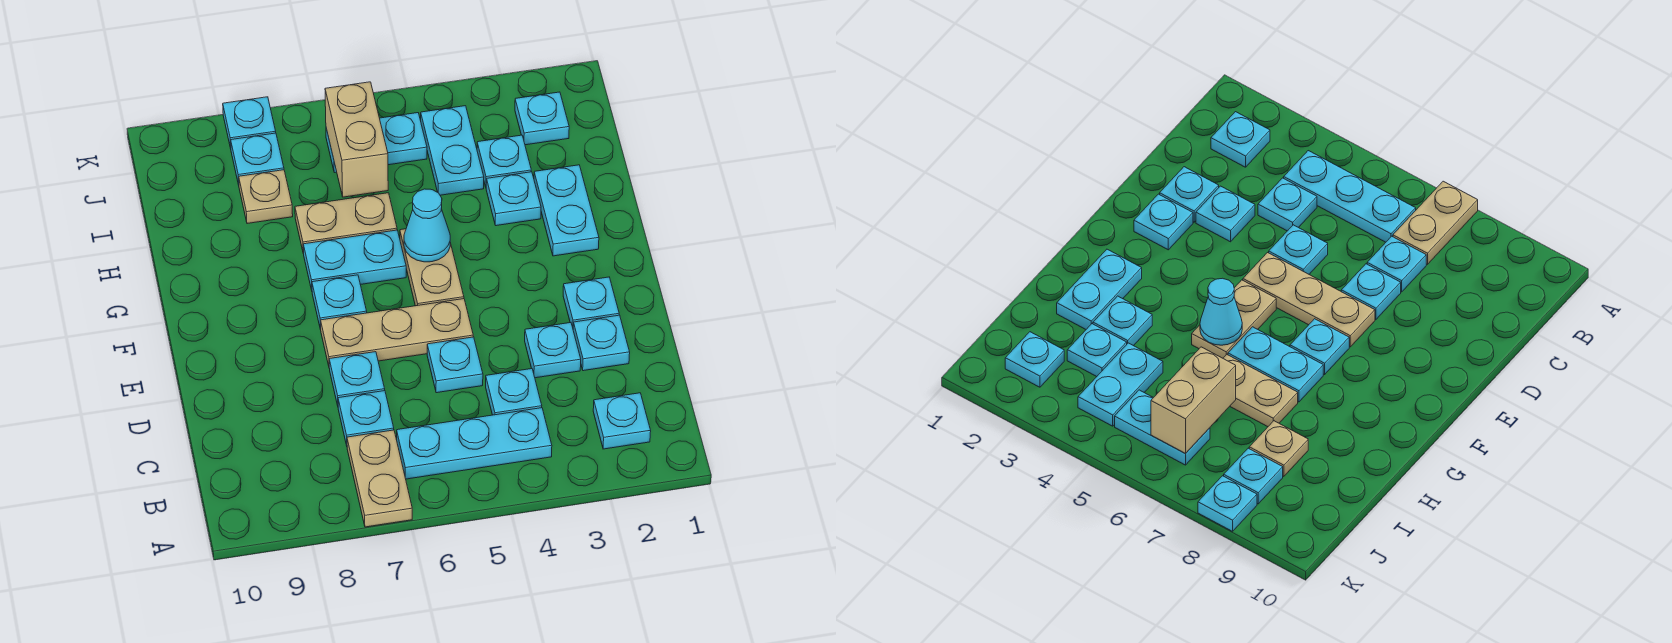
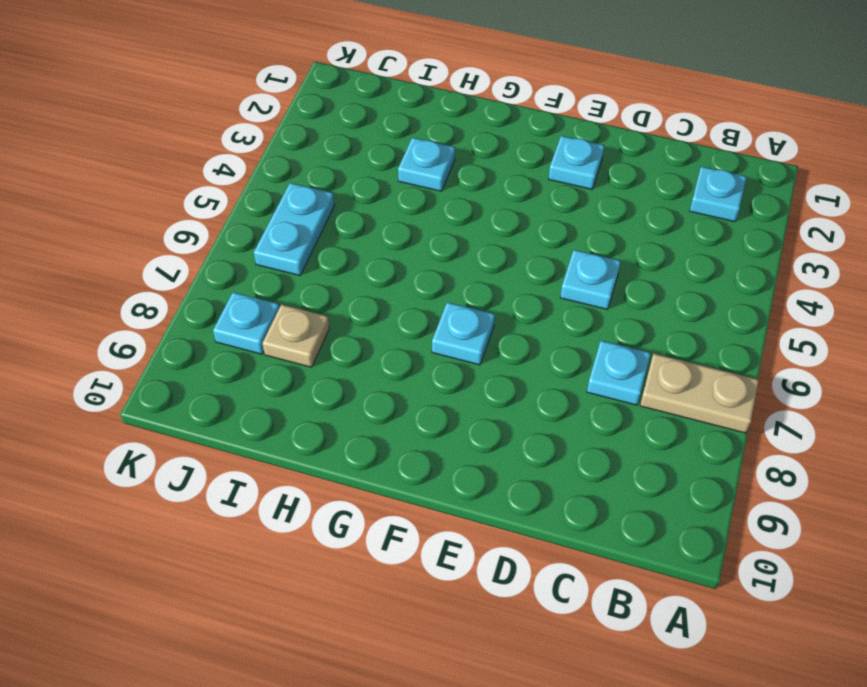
none -> cyan 1x3 plate [397,408,552,479]
none -> cyan 1x1 plate [486,369,542,415]
none -> cyan 1x1 plate [573,315,630,371]

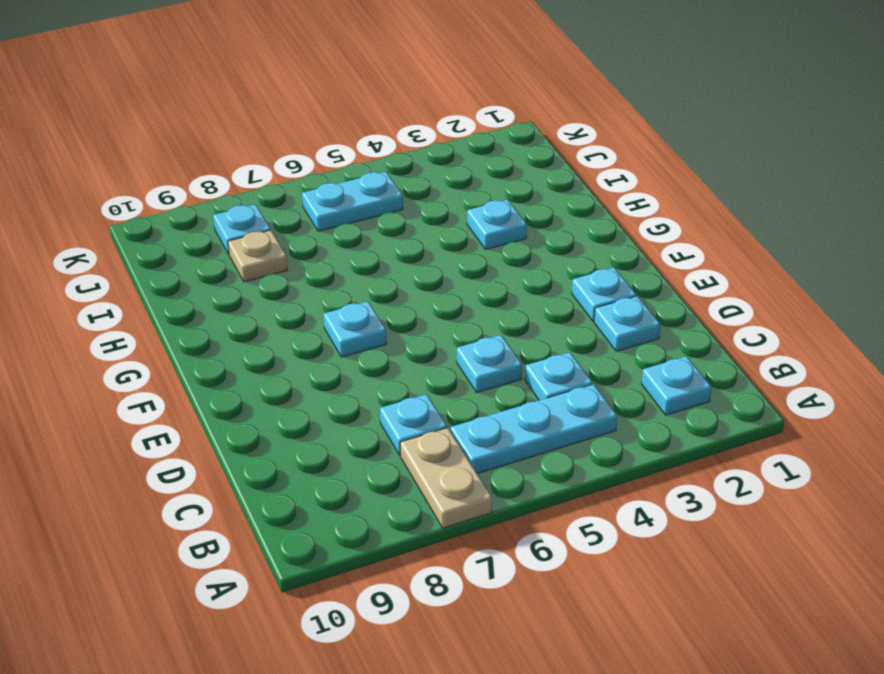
none -> cyan 1x1 plate [525,323,581,378]
none -> cyan 1x1 plate [329,352,385,406]
none -> tan 1x3 plate [321,299,473,366]

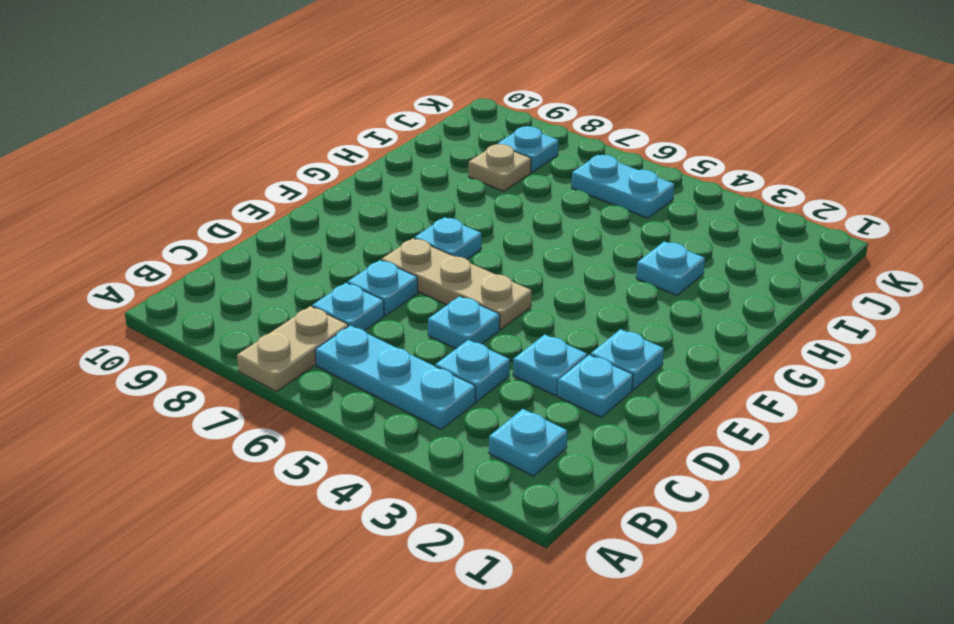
none -> tan 1x2 plate [400,229,464,306]
none -> cyan 1x2 plate [534,165,599,256]
none -> cyan 1x2 plate [303,230,406,290]

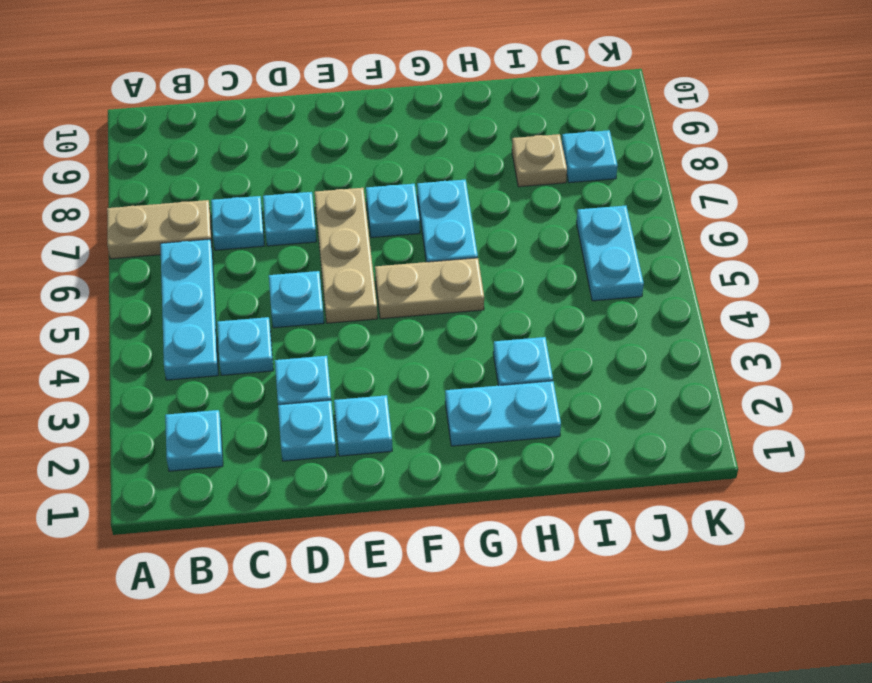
none -> tan 1x2 plate [295,193,397,254]
none -> cyan 1x1 plate [477,135,531,187]
none -> cyan 1x2 plate [421,106,484,195]

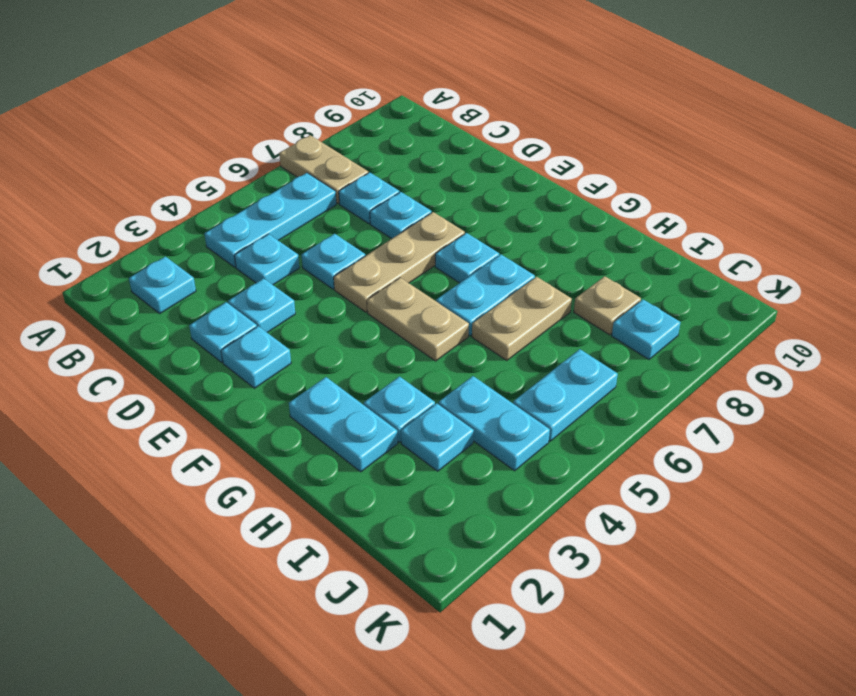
none -> cyan 1x1 plate [515,92,569,145]
none -> cyan 1x1 plate [223,97,276,148]
none -> cyan 1x1 cone [404,189,450,262]

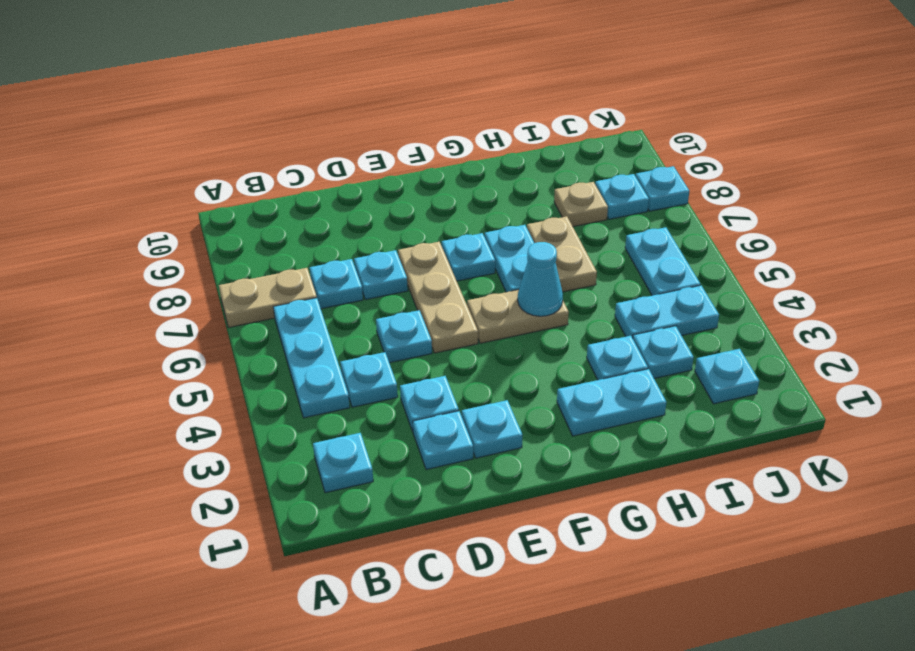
none -> tan 1x2 brick [325,82,388,197]

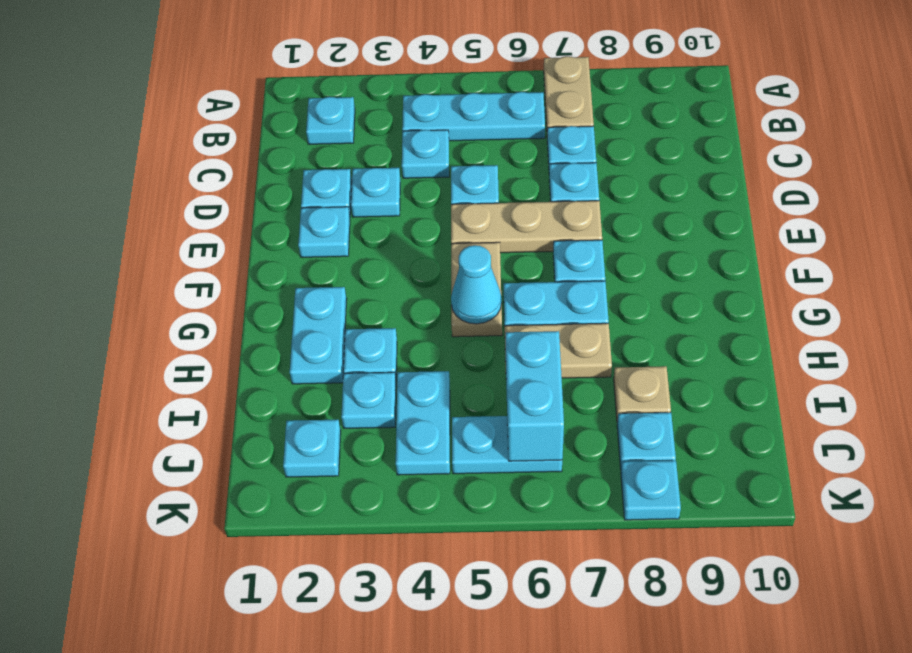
cyan 1x2 brick [505,331,564,461] -> tan 1x2 brick [325,82,388,197]

